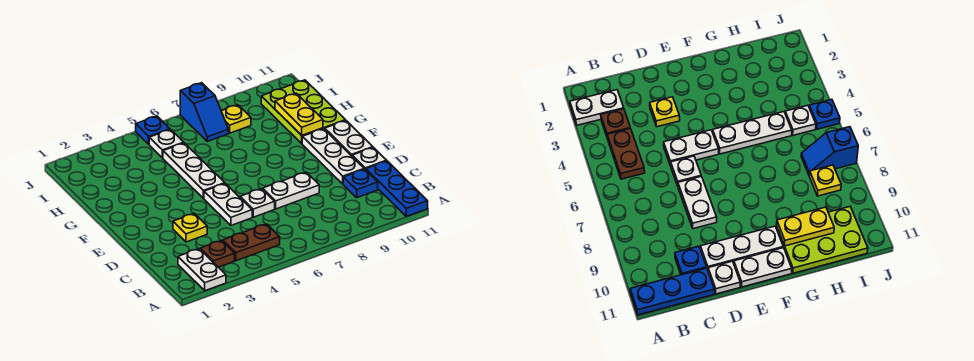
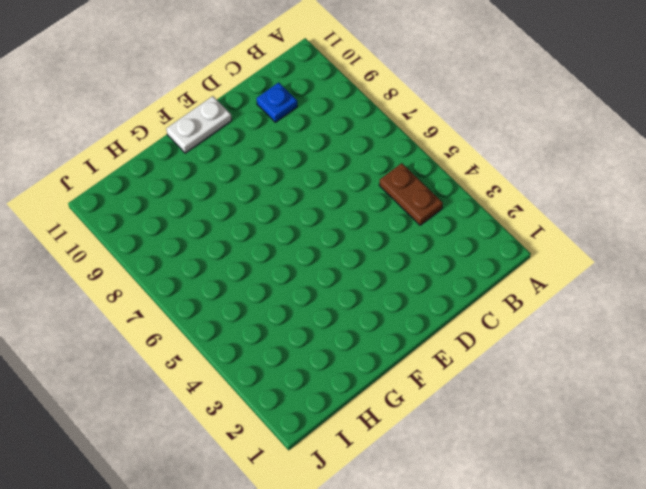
none -> white 1x2 plate [178,249,226,291]
none -> blue 1x3 plate [366,161,428,216]
none -> brown 1x1 plate [200,240,235,267]

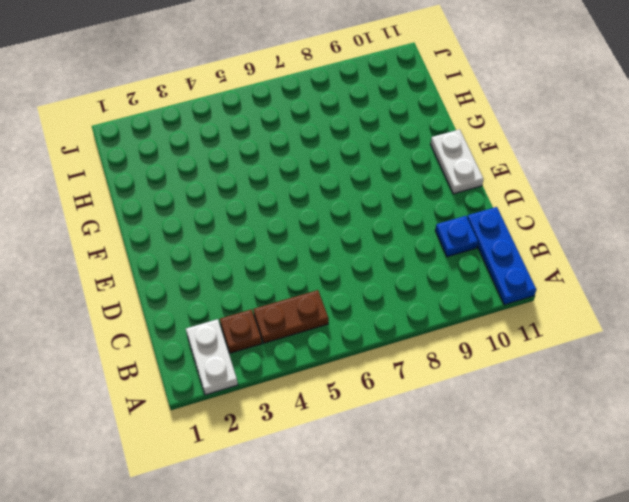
none -> yellow 1x1 plate [173,213,207,242]
none -> white 1x2 plate [204,183,252,225]
none -> white 1x1 plate [240,189,275,217]

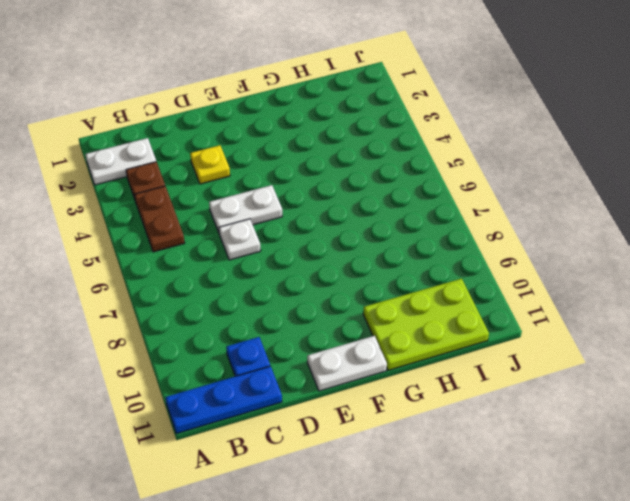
none -> white 1x2 plate [263,172,319,209]
none -> white 1x3 plate [302,129,364,184]
none -> white 1x1 plate [352,147,387,170]

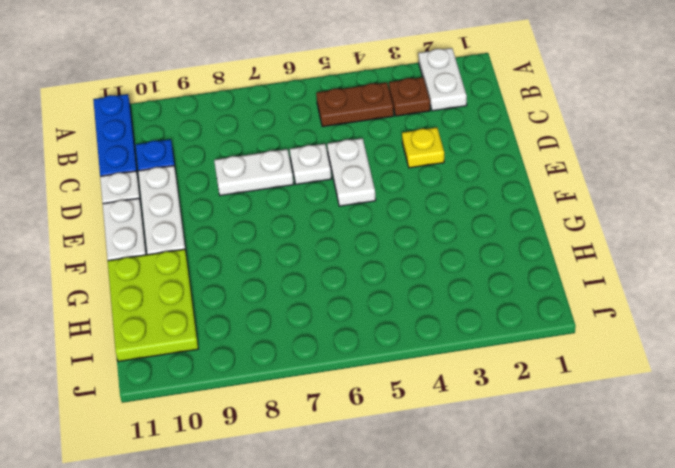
none -> white 1x3 plate [163,143,225,199]
none -> white 1x1 plate [149,129,184,158]
none -> blue 1x2 slope [180,83,229,141]

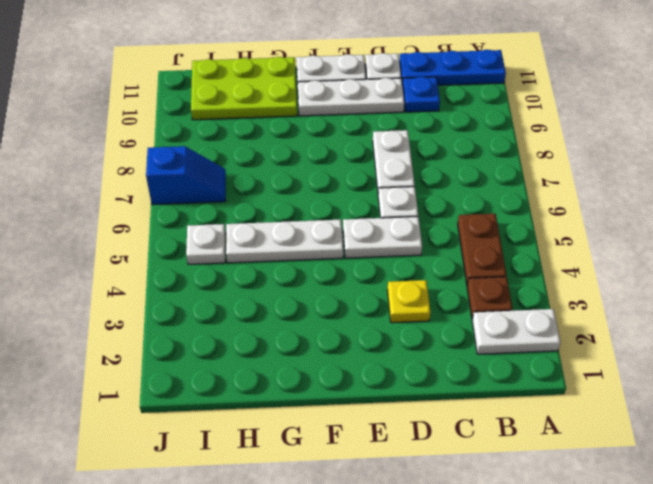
none -> yellow 1x1 plate [221,105,251,133]
none -> blue 1x1 plate [136,116,170,144]
none -> yellow 1x2 plate [275,93,323,135]

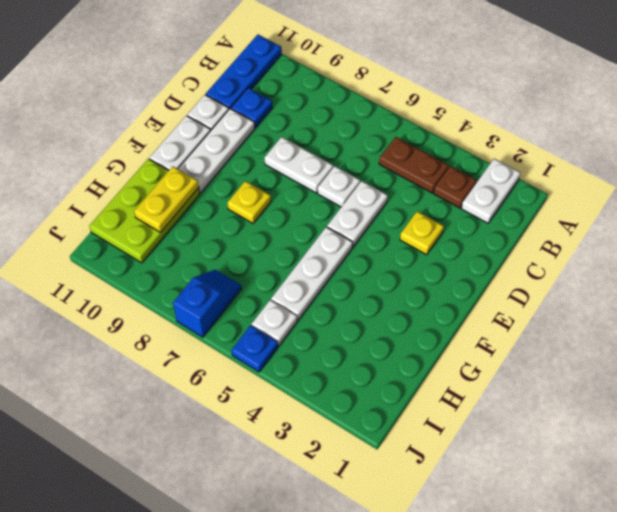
yellow 1x1 plate [227,181,271,223] -> yellow 1x1 plate moved to [221,105,251,133]

